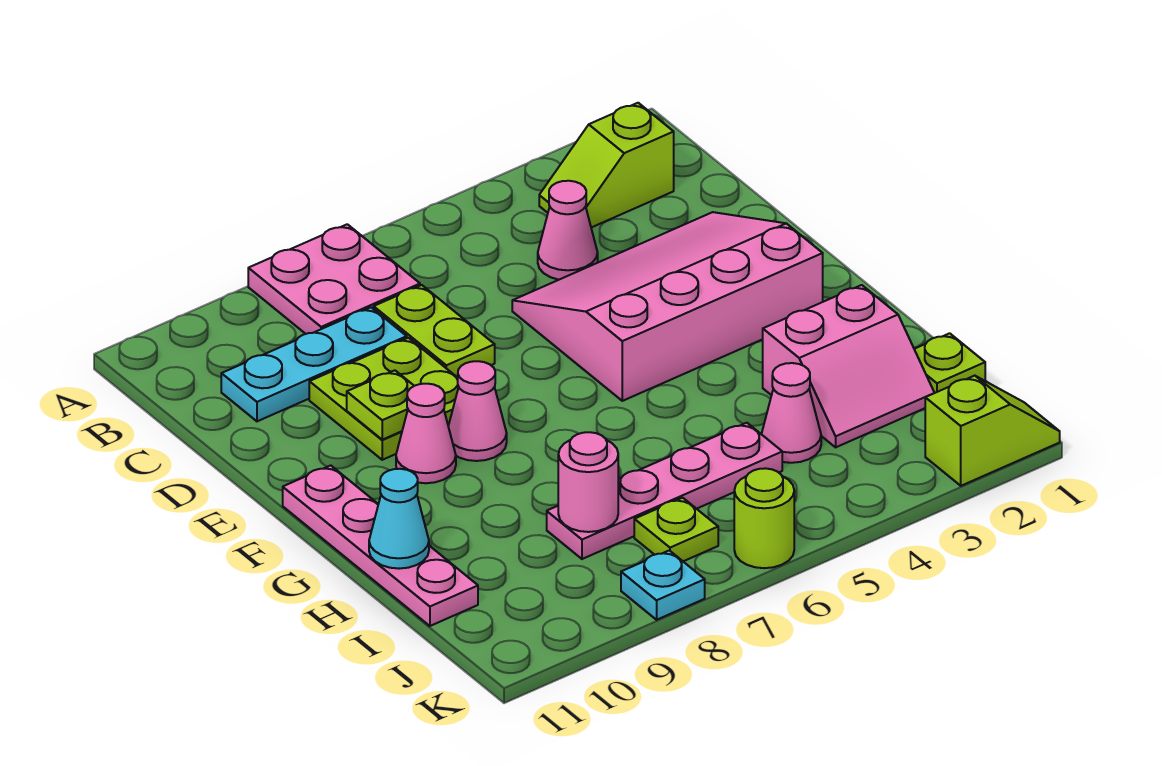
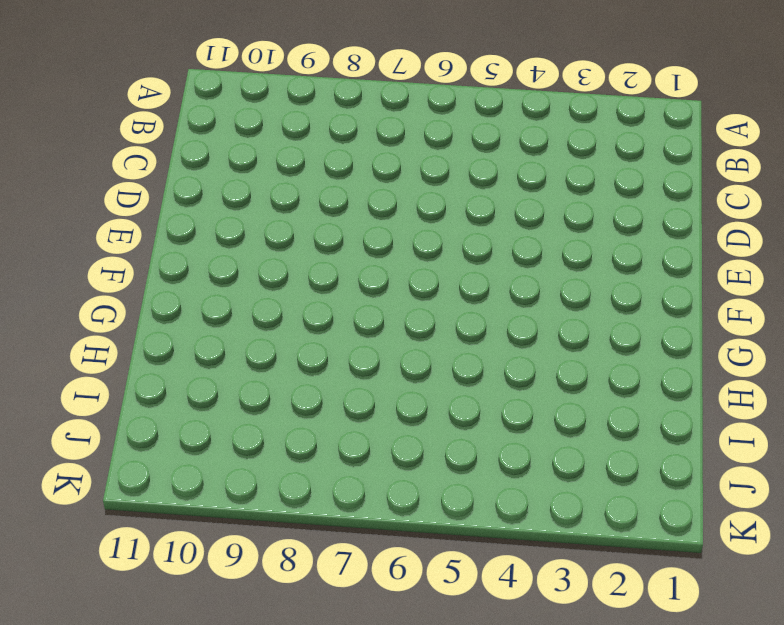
none -> pink 2x2 plate [248,224,420,334]
none -> lime 1x2 slope [539,103,674,228]
none -> pink 1x1 cone [538,181,598,280]

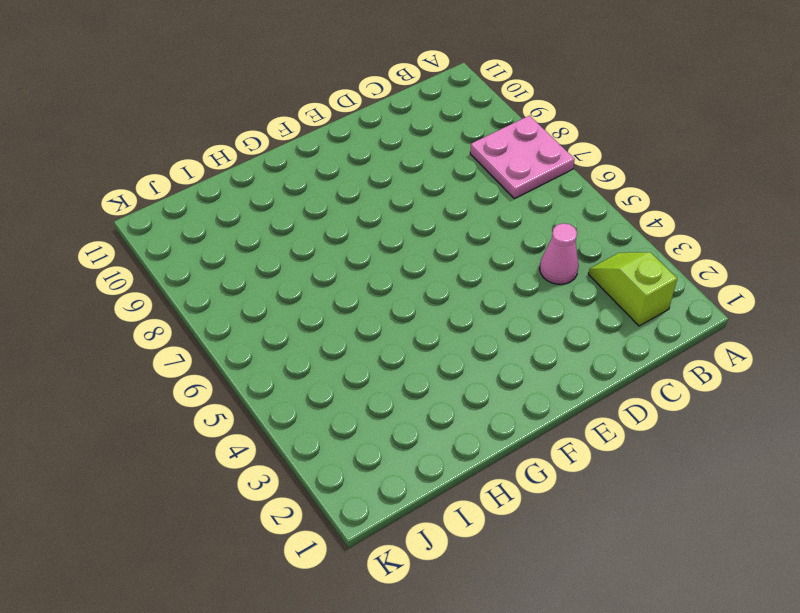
none -> lime 1x2 plate [374,285,495,378]
none -> cyan 1x3 plate [221,307,407,421]
none -> pink 3x4 slope [512,212,823,401]

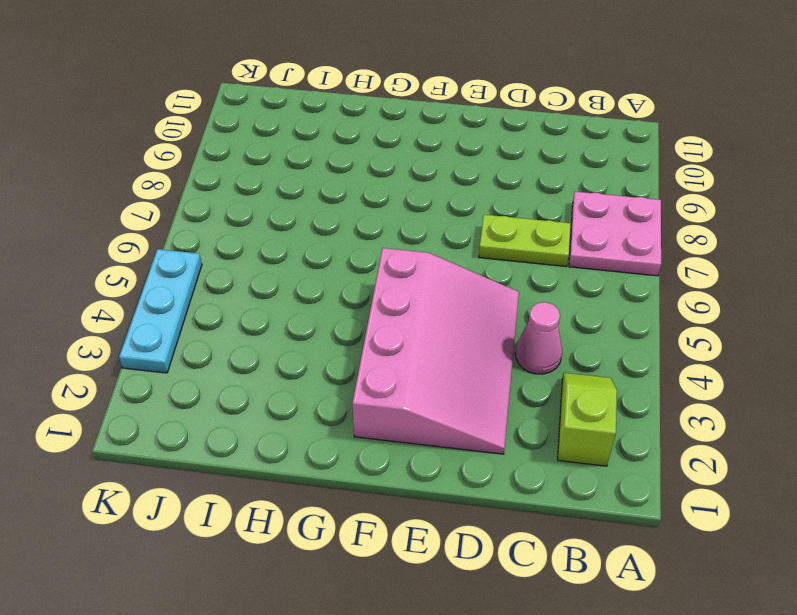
cyan 1x3 plate [119,249,202,373] -> cyan 1x3 plate moved to [221,307,407,421]
none -> lime 2x2 plate [309,338,459,460]
none -> pink 1x1 cone [448,361,507,461]
none -> pink 1x1 cone [396,384,456,483]

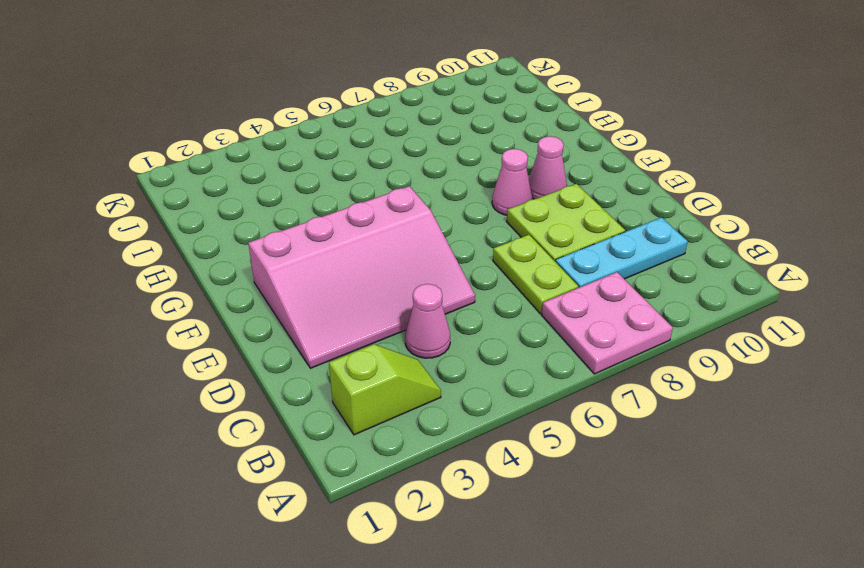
none -> pink 1x4 plate [283,466,478,626]
none -> pink 2x2 slope [763,285,934,447]
none -> lime 1x1 plate [914,333,985,393]

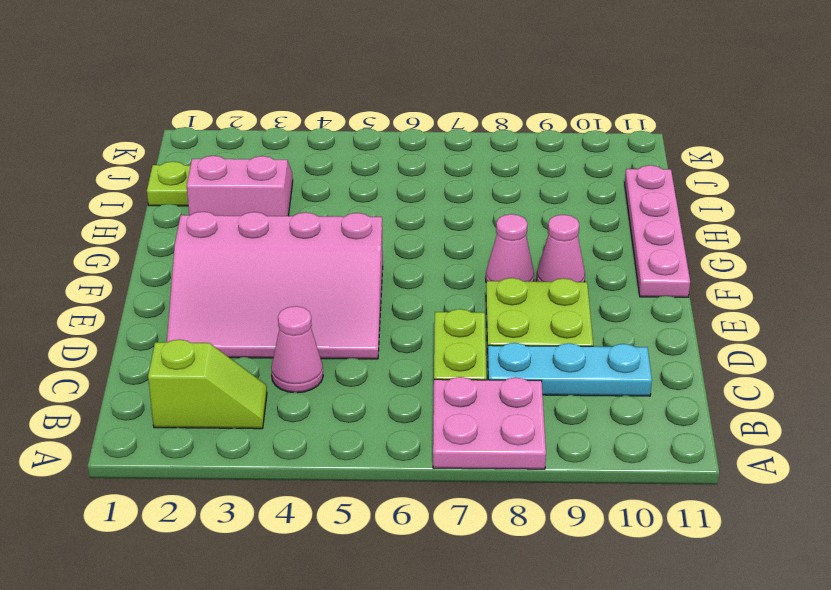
none -> pink 1x1 cone [762,363,821,463]
none -> pink 1x4 plate [547,423,782,559]
none -> lime 1x1 plate [634,498,718,561]

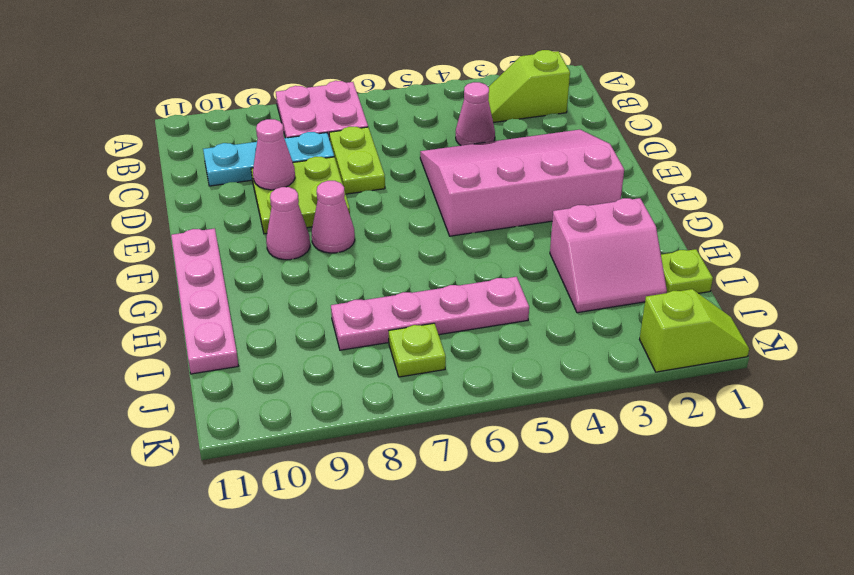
pink 1x1 cone [253,119,295,190] -> pink 1x1 cone moved to [762,363,821,463]
none -> lime 1x1 round brick [734,468,794,568]
none -> cyan 1x1 plate [621,550,705,620]
none -> lime 1x1 plate [347,370,414,440]

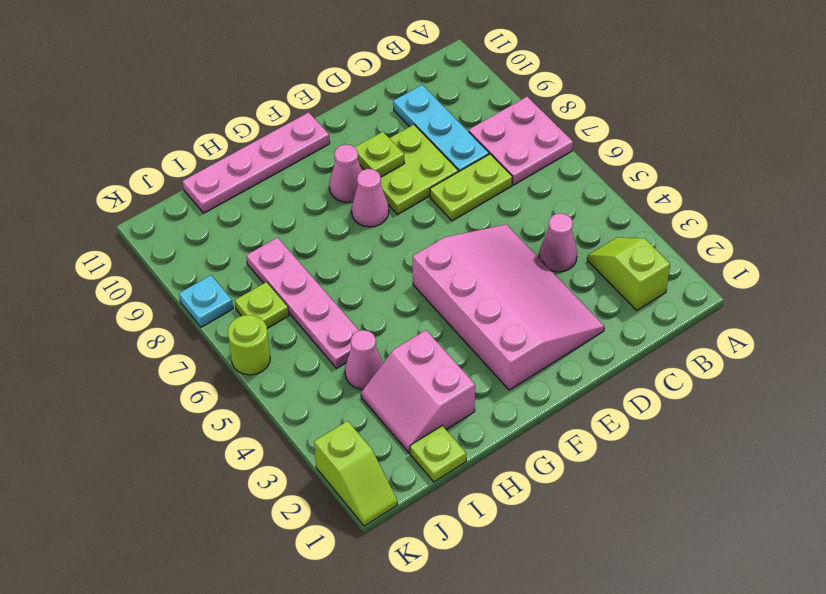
none -> cyan 1x1 cone [369,469,429,569]
none -> pink 1x1 round brick [558,432,618,532]

